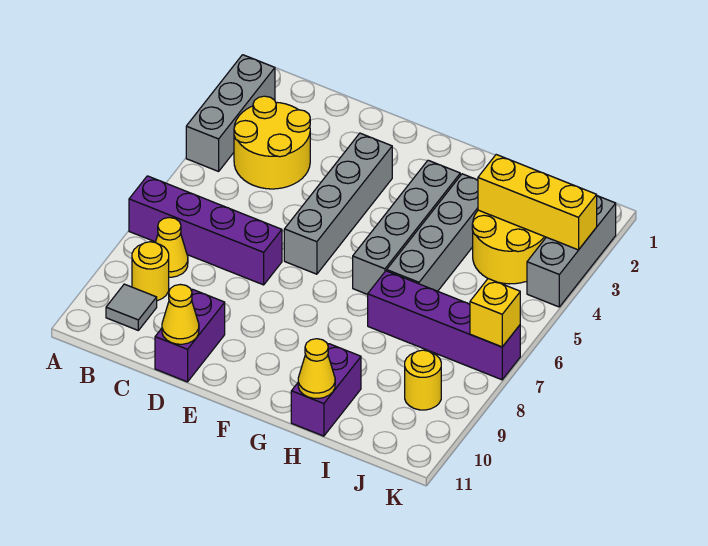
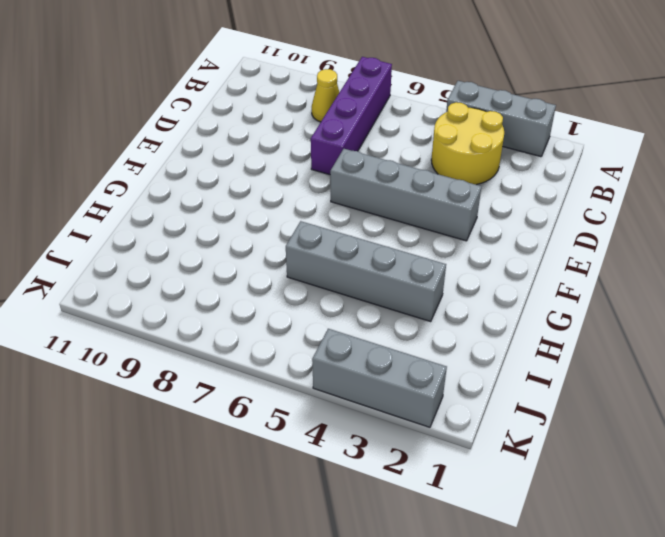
none -> yellow 1x1 round brick [132,242,169,301]
none -> grey 1x1 tile [106,284,157,330]
none -> purple 1x2 brick [155,289,225,382]

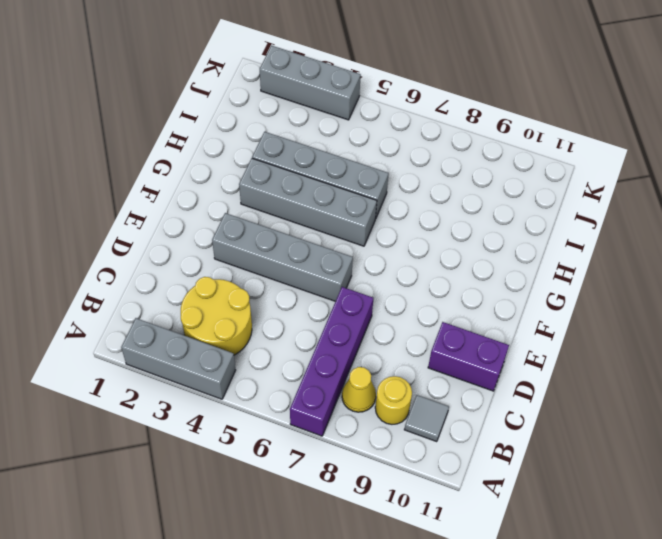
none -> purple 1x4 brick [368,271,520,380]
none -> purple 1x2 brick [291,344,361,436]
none -> yellow 2x2 round brick [472,210,546,284]

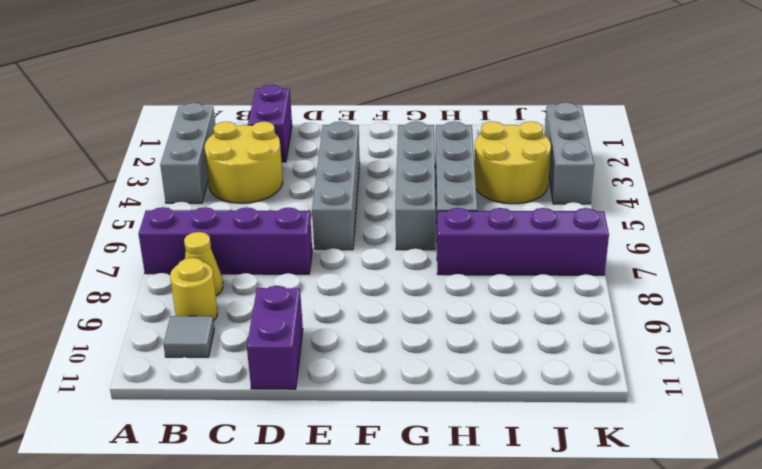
purple 1x2 brick [248,85,292,162] -> purple 1x2 brick moved to [291,344,361,436]
none -> yellow 1x1 round brick [405,350,441,410]
none -> yellow 1x1 cone [162,284,199,344]
none -> yellow 1x1 cone [298,339,335,399]

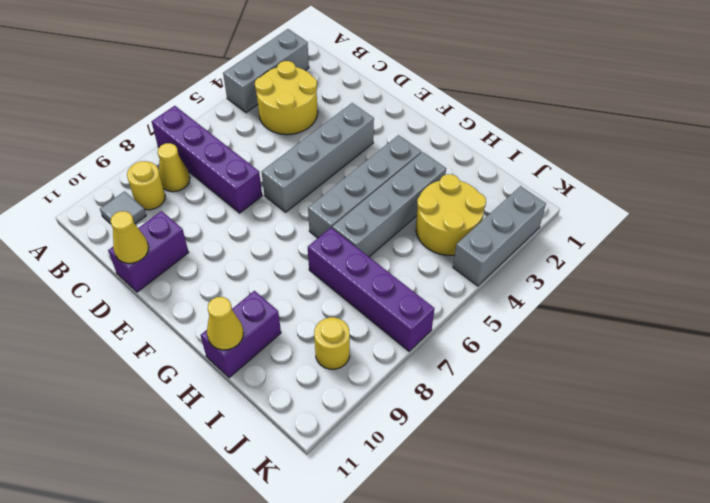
none -> yellow 1x3 brick [478,155,597,250]
none -> yellow 1x1 brick [470,279,520,347]

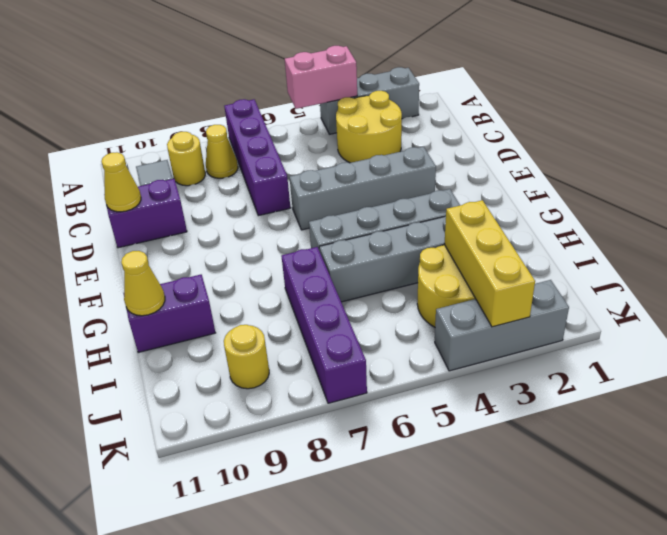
pink 1x2 brick [285,46,357,109] -> none
none -> yellow 1x1 brick [470,279,520,347]

